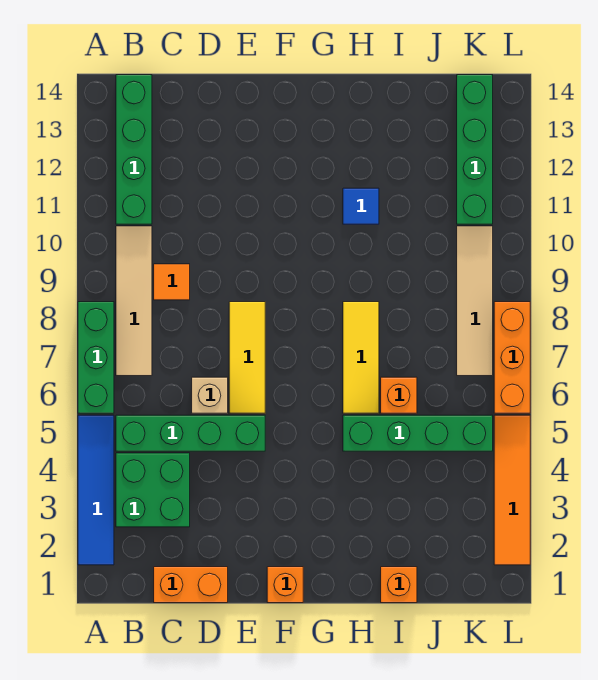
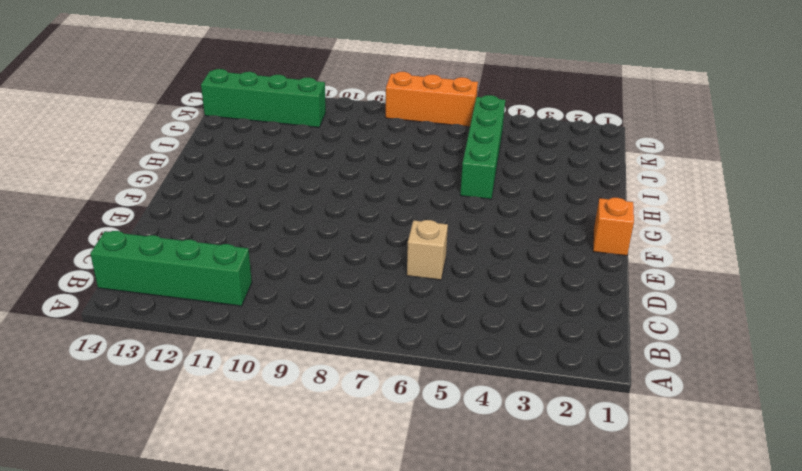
none -> blue 1x4 tile [78,415,114,565]
none -> green 1x3 brick [78,302,114,413]
none -> green 2x2 brick [116,453,190,527]

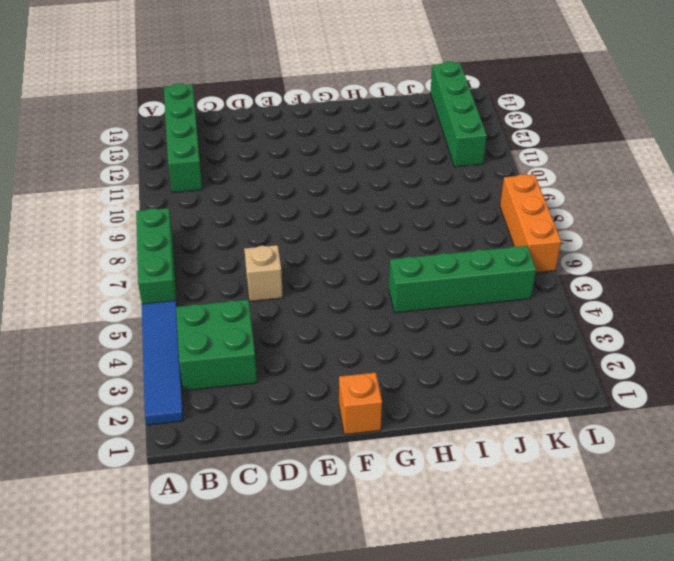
none -> green 1x4 brick [116,415,265,451]
none -> tan 1x4 tile [116,226,152,376]
none -> orange 1x2 brick [154,567,228,603]

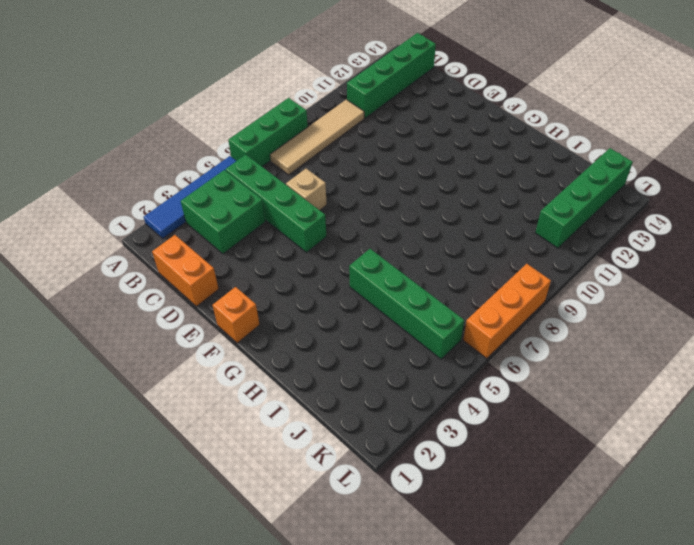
none -> orange 1x1 tile [154,264,190,300]
none -> yellow 1x3 tile [229,302,265,413]
none -> yellow 1x3 tile [343,302,379,413]

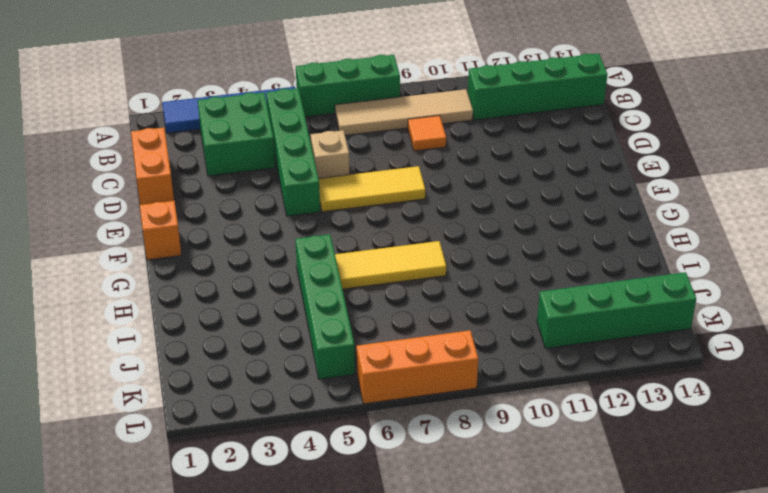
none -> blue 1x1 tile [343,188,379,224]
none -> orange 1x1 brick [381,567,417,603]
none -> orange 1x1 brick [381,377,417,413]

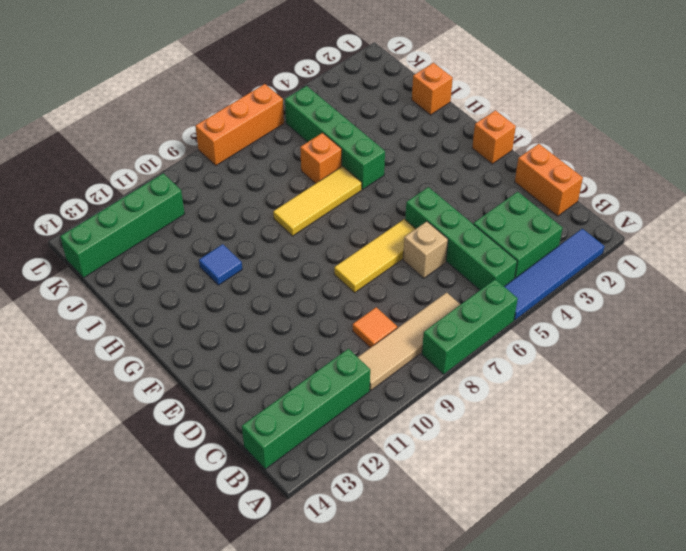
none -> tan 1x4 tile [457,226,493,376]
none -> orange 1x4 tile [494,415,530,565]

